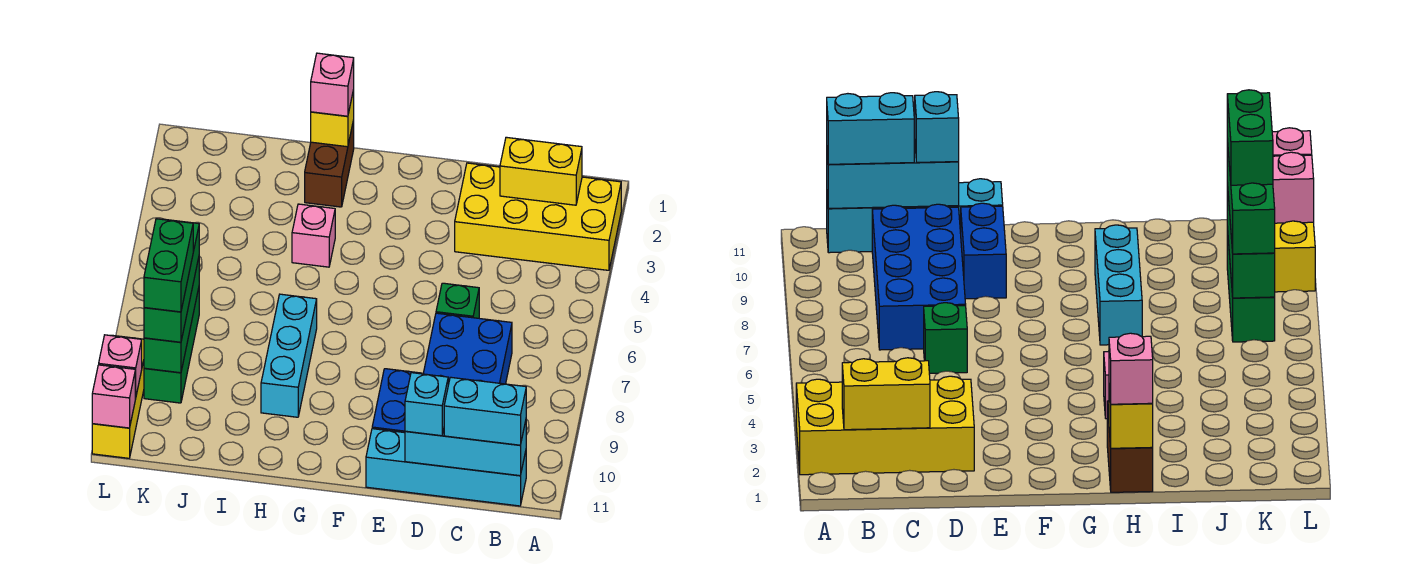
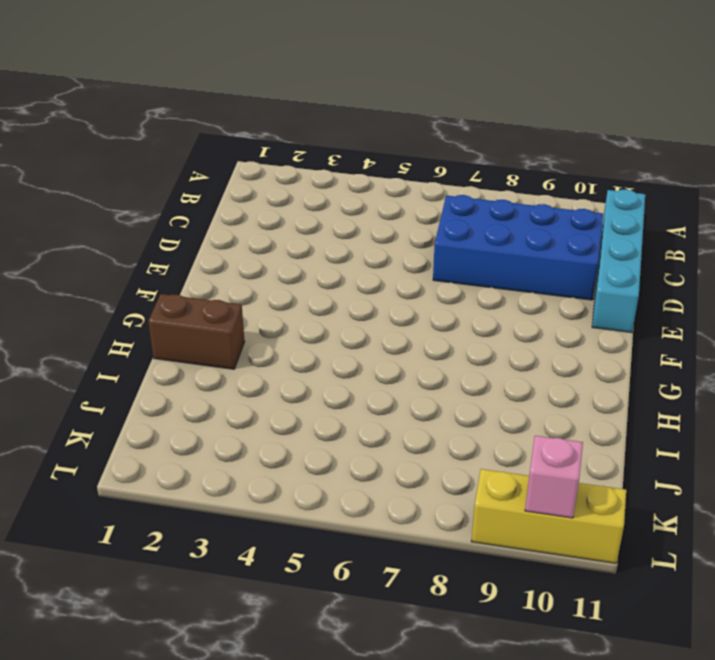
none -> yellow 2x4 brick [455,163,621,270]
none -> green 1x1 brick [436,283,479,318]
none -> blue 1x2 brick [372,369,422,433]

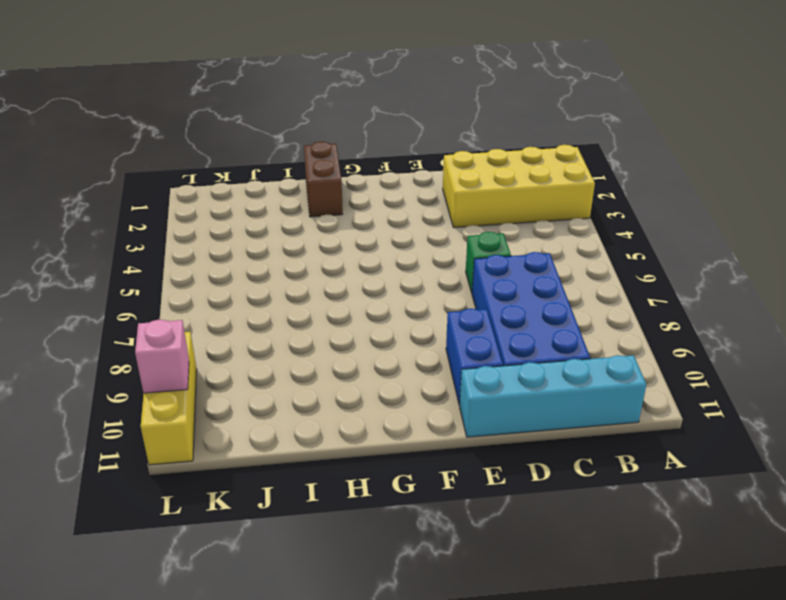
none -> pink 1x1 brick [292,204,335,267]
none -> cyan 1x3 brick [261,294,317,417]
none -> green 1x3 brick [144,288,199,403]

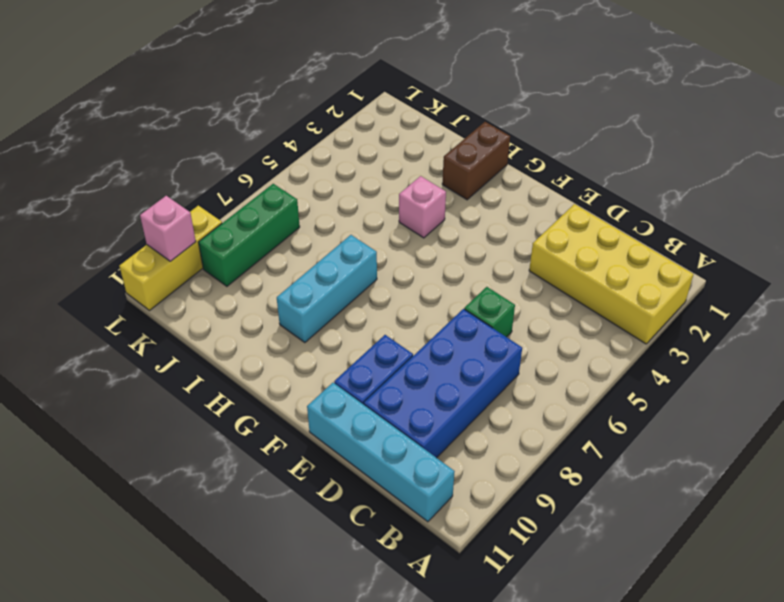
none -> yellow 1x2 brick [500,137,582,205]
none -> cyan 1x3 brick [405,421,526,476]
none -> yellow 1x1 brick [311,90,354,147]

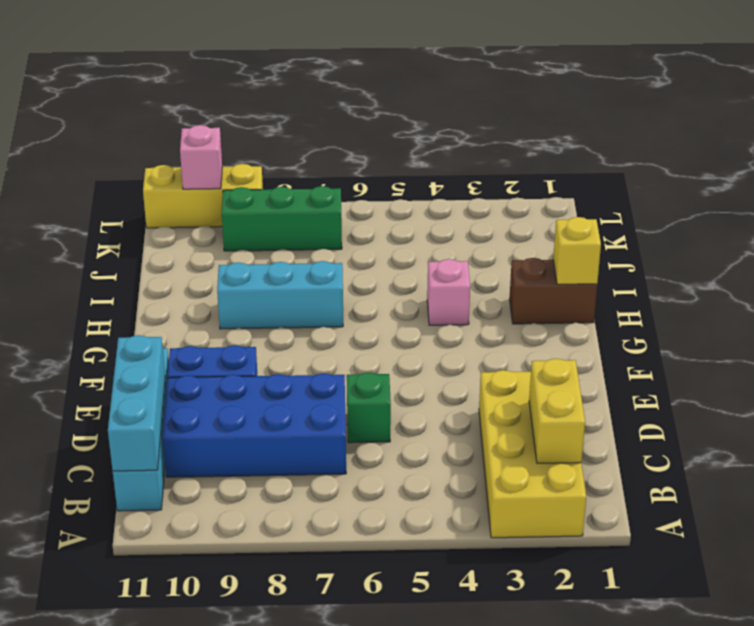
none -> green 1x3 brick [144,258,199,373]
none -> pink 1x1 brick [92,365,135,428]
none -> cyan 1x2 brick [444,377,526,445]

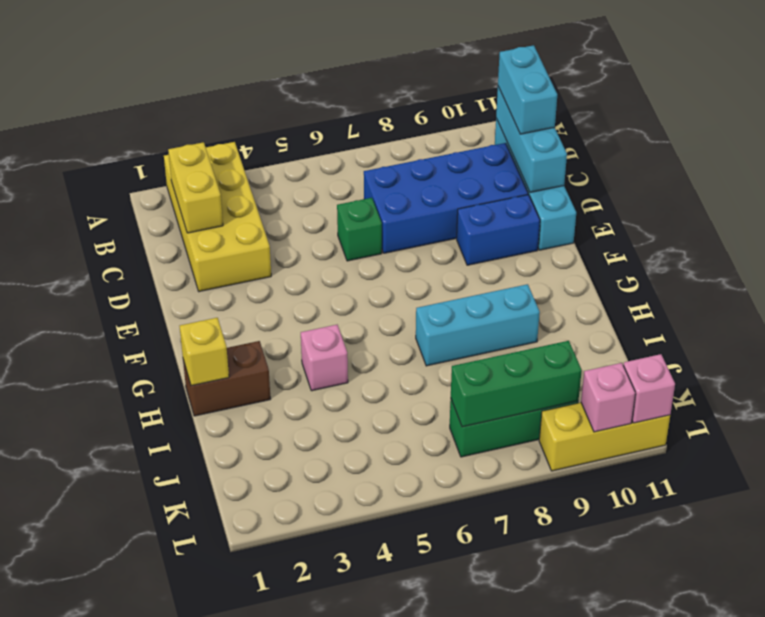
none -> cyan 1x1 brick [405,373,448,436]
none -> pink 1x1 brick [311,53,354,116]
none -> green 1x3 brick [144,219,199,342]

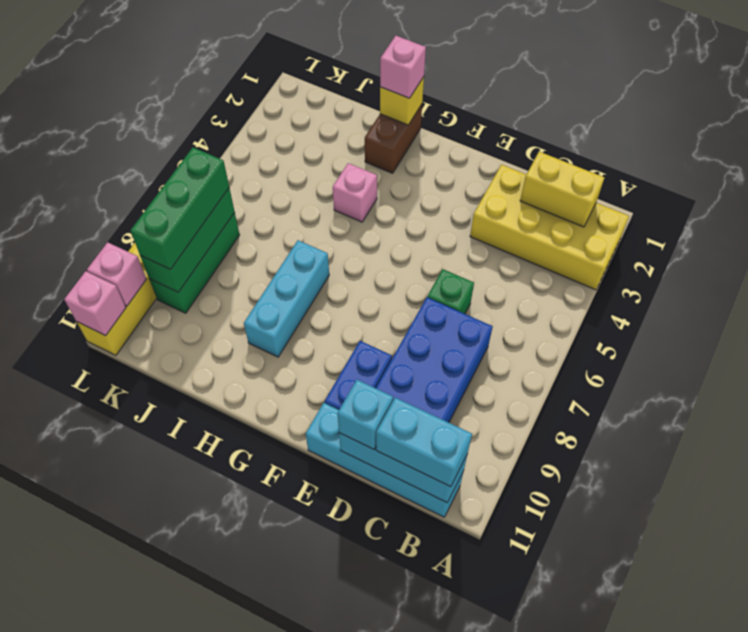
none -> green 1x2 brick [144,219,193,312]

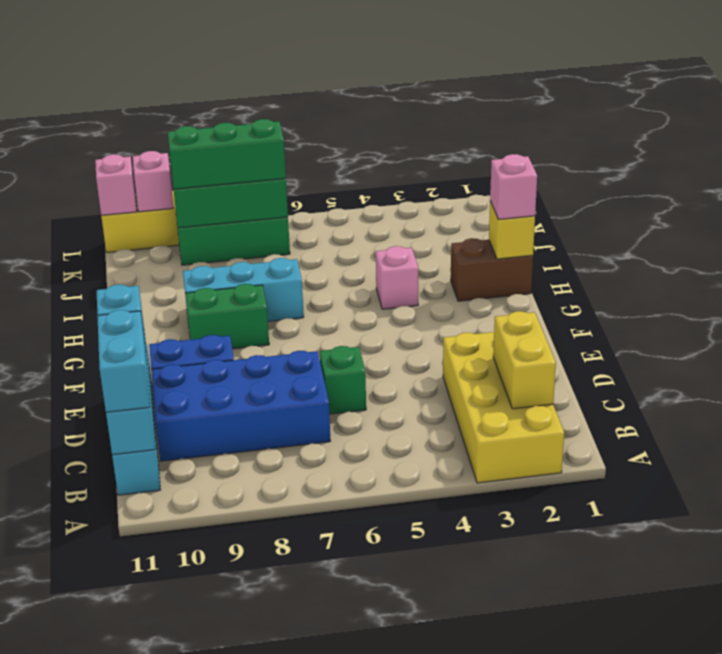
green 1x2 brick [185,284,269,349] -> green 1x2 brick moved to [144,219,193,312]

